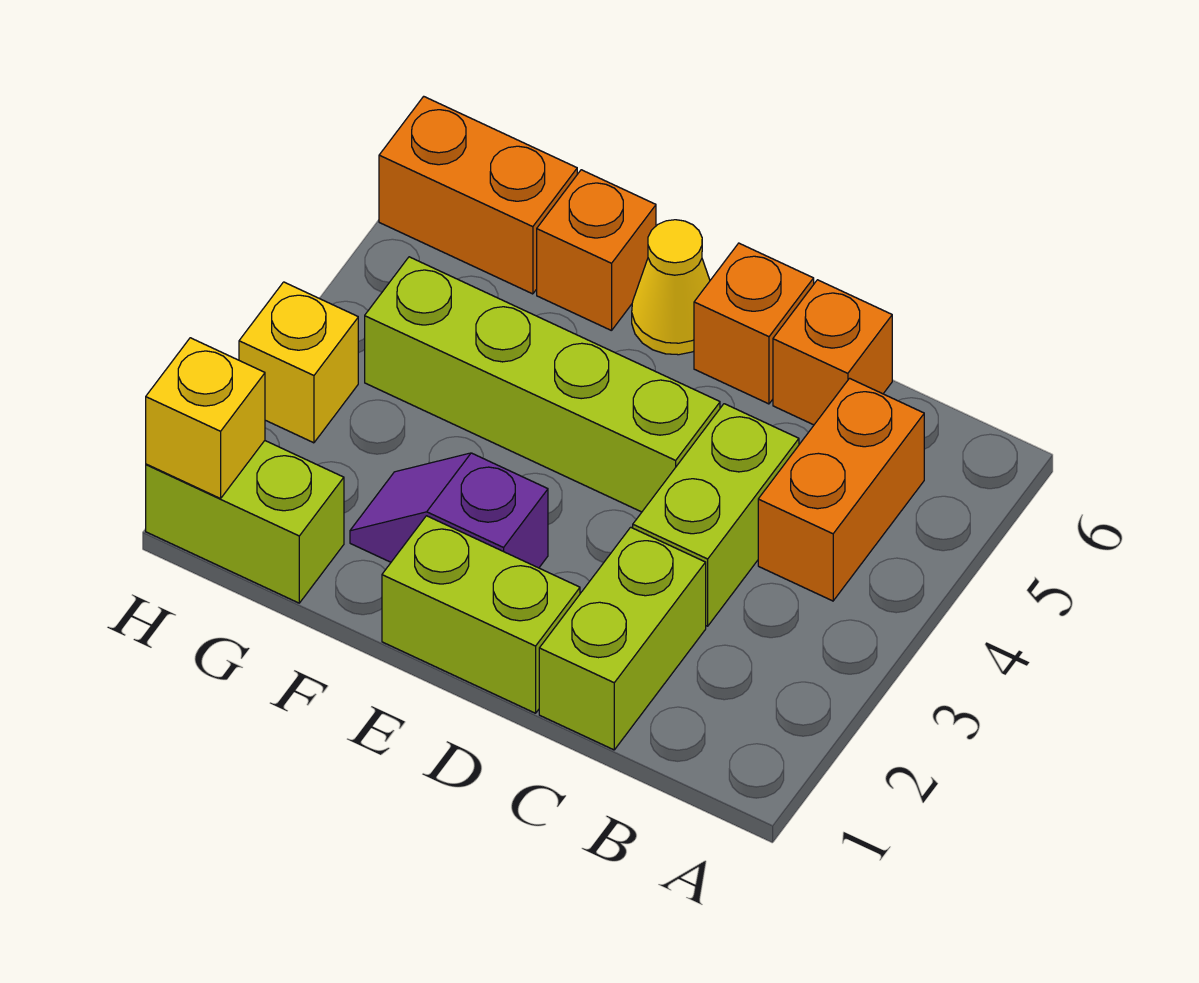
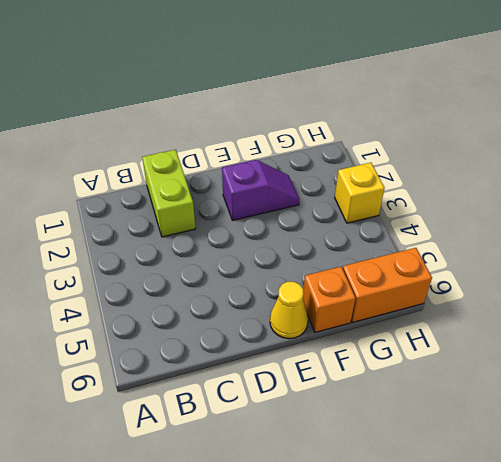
none -> orange 1x2 brick [758,378,924,601]
none -> lime 1x2 brick [633,404,799,626]
none -> orange 1x1 brick [773,280,892,425]

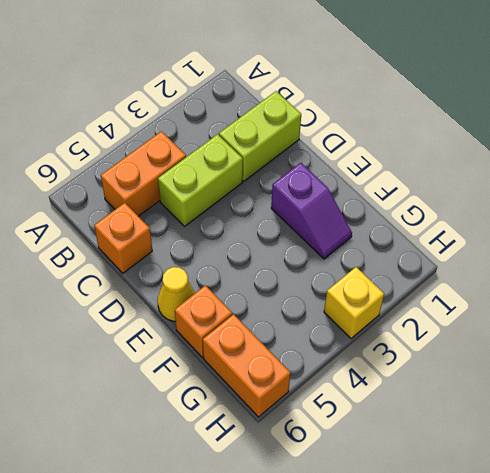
none -> lime 1x2 brick [382,516,580,713]
none -> lime 1x4 brick [365,257,720,512]
none -> orange 1x1 brick [694,243,814,404]

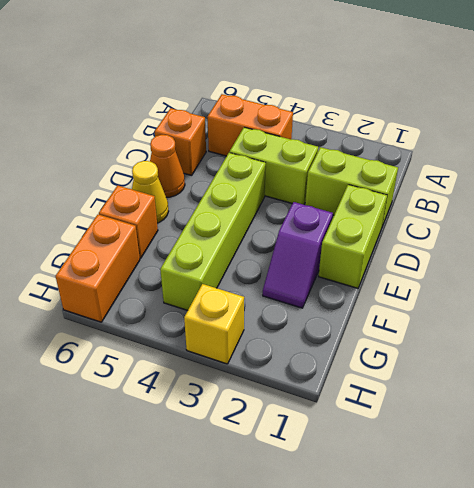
orange 1x1 cone [150,135,185,197] -> orange 1x1 brick [694,243,814,404]
none -> lime 1x2 brick [146,441,344,603]
none -> yellow 1x1 brick [146,338,265,499]

